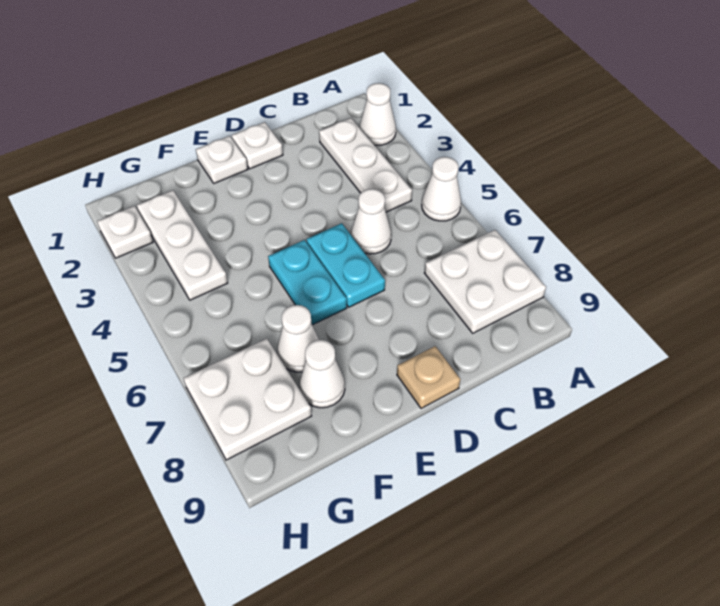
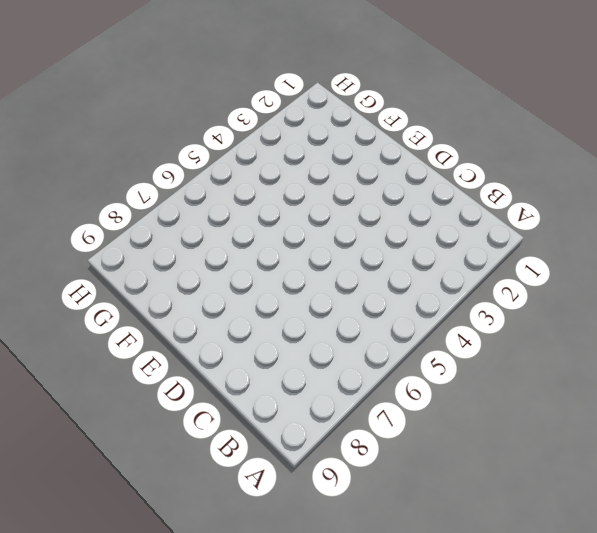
none -> white 1x1 cone [360,83,396,145]
none -> white 1x1 cone [422,157,461,221]
none -> white 2x2 plate [424,230,546,333]

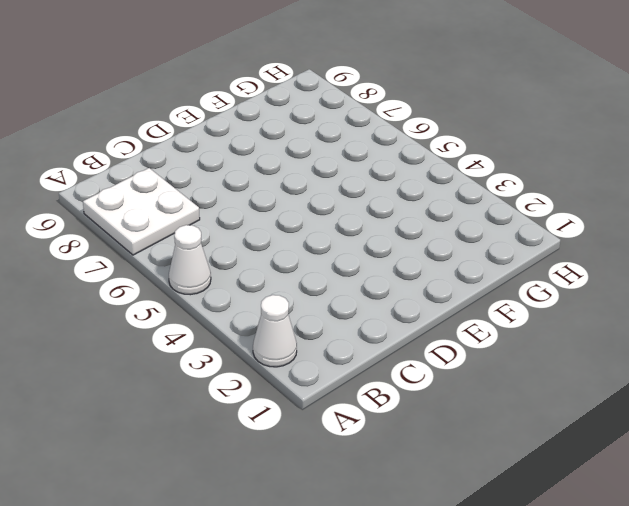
none -> white 1x3 plate [319,118,412,212]
none -> white 1x1 cone [351,189,391,254]
none -> white 1x1 plate [232,122,283,169]

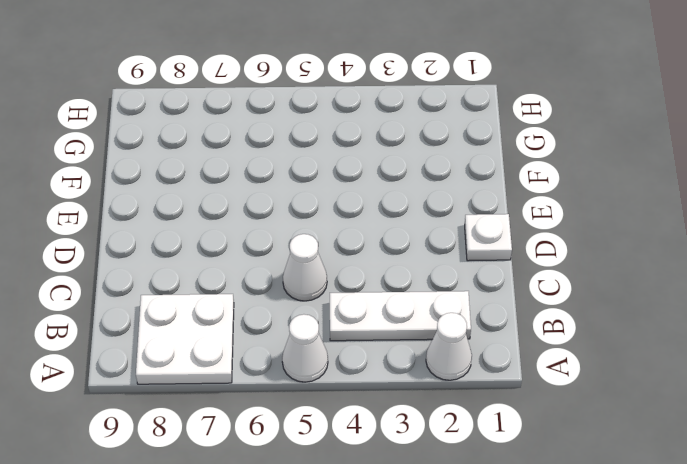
none -> cyan 1x2 plate [306,223,385,307]
none -> tan 1x1 plate [397,346,460,408]
none -> white 1x1 plate [196,136,248,183]

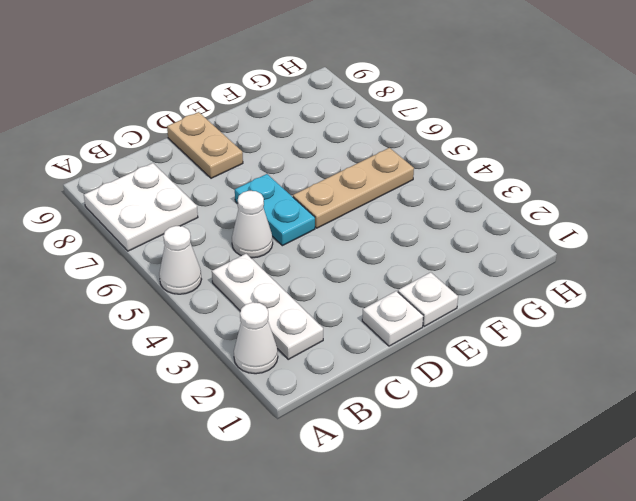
tan 1x2 plate [167,112,243,178] -> tan 1x1 plate [397,346,460,408]
tan 1x3 plate [293,148,414,228] -> cyan 1x2 plate [268,240,347,325]
none -> white 1x1 cone [278,305,319,372]
none -> white 1x1 cone [300,340,345,408]
none -> white 1x3 plate [137,190,228,300]

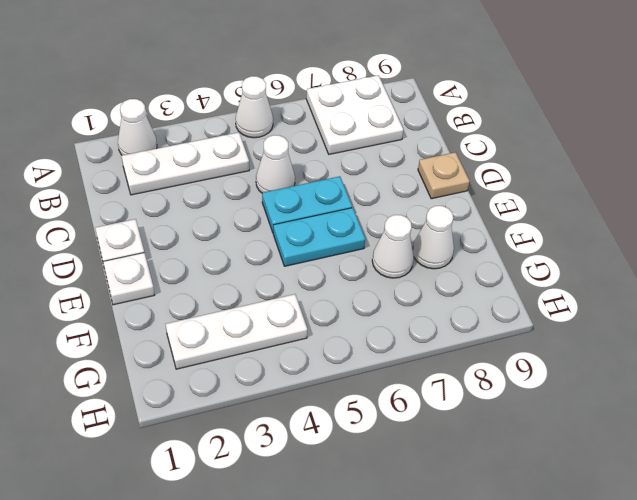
none -> white 2x2 plate [183,338,312,460]
none -> white 1x1 plate [97,206,153,258]

